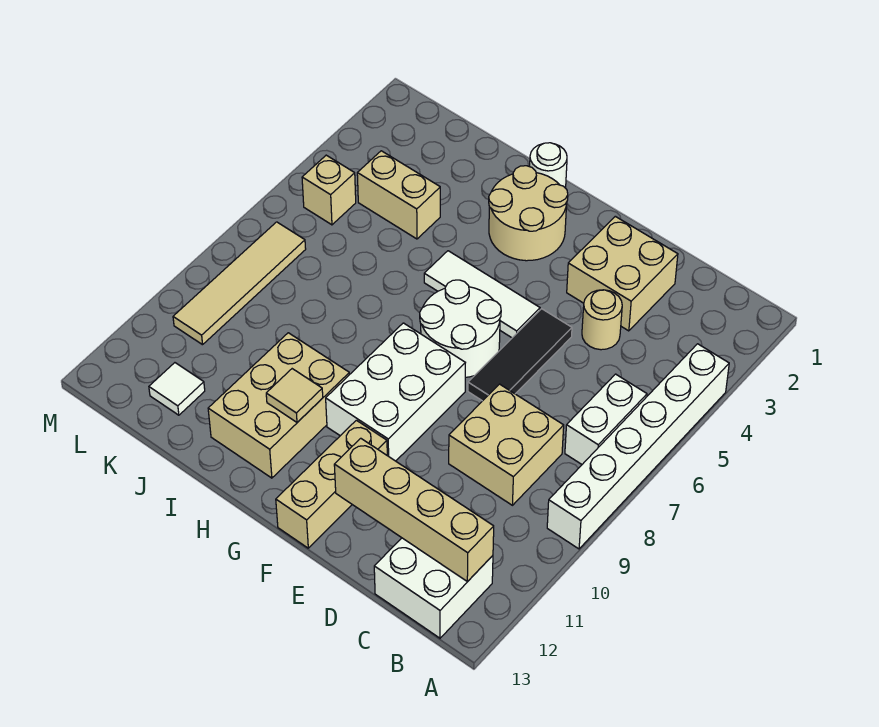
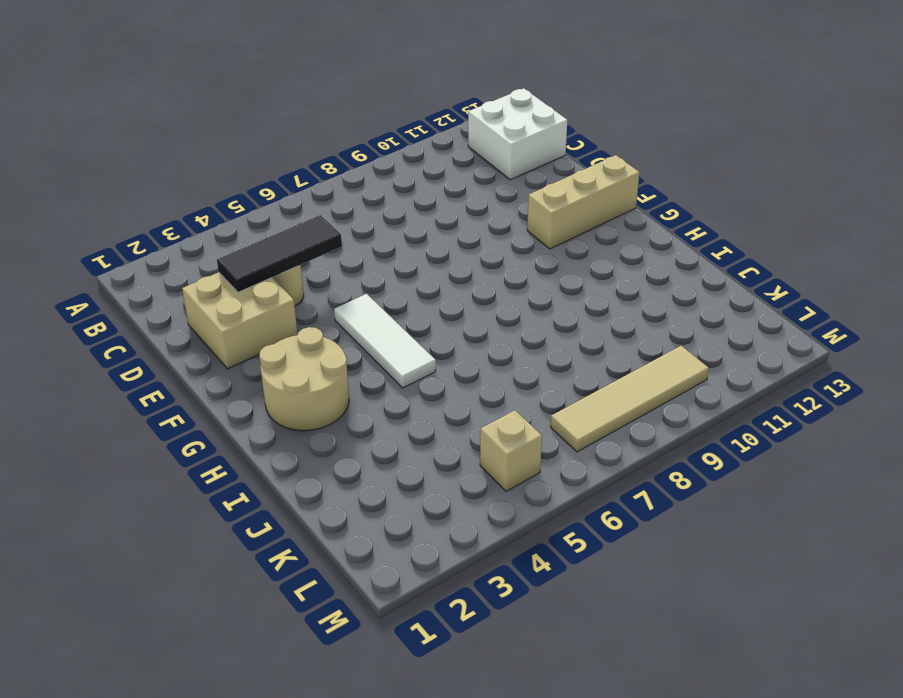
black 1x3 tile [217,215,342,292] -> black 1x3 tile moved to [468,309,572,401]
none -> white 1x6 brick [547,344,729,549]
none -> white 1x2 brick [565,374,647,464]
none -> tan 2x2 brick [449,384,564,505]

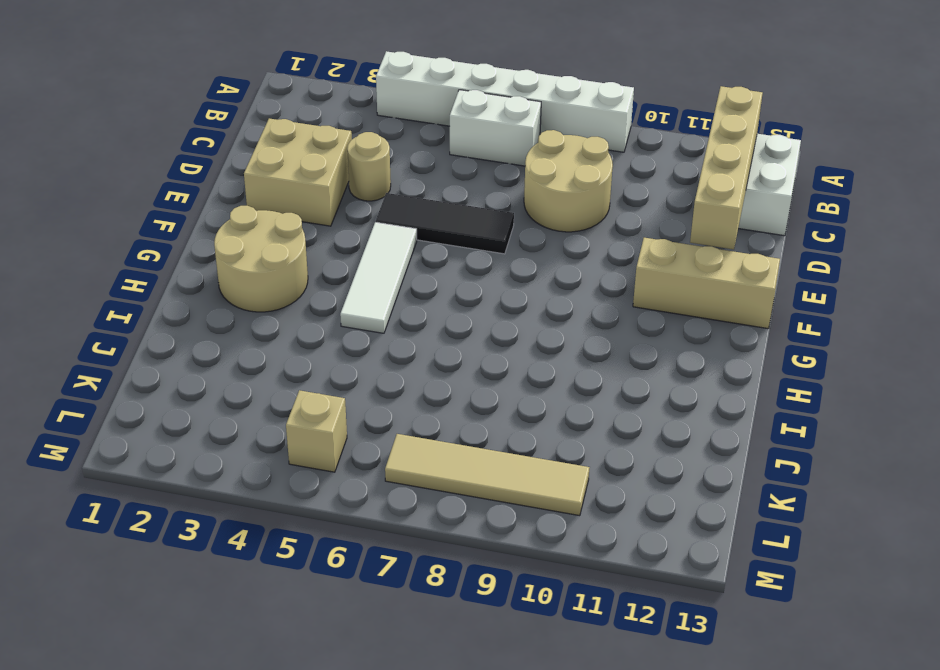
tan 2x2 round brick [524,130,613,232] -> tan 2x2 brick [449,384,564,505]
none -> white 2x2 round brick [420,280,501,377]
none -> white 2x3 brick [326,323,465,461]
none -> white 1x1 round brick [530,143,567,188]

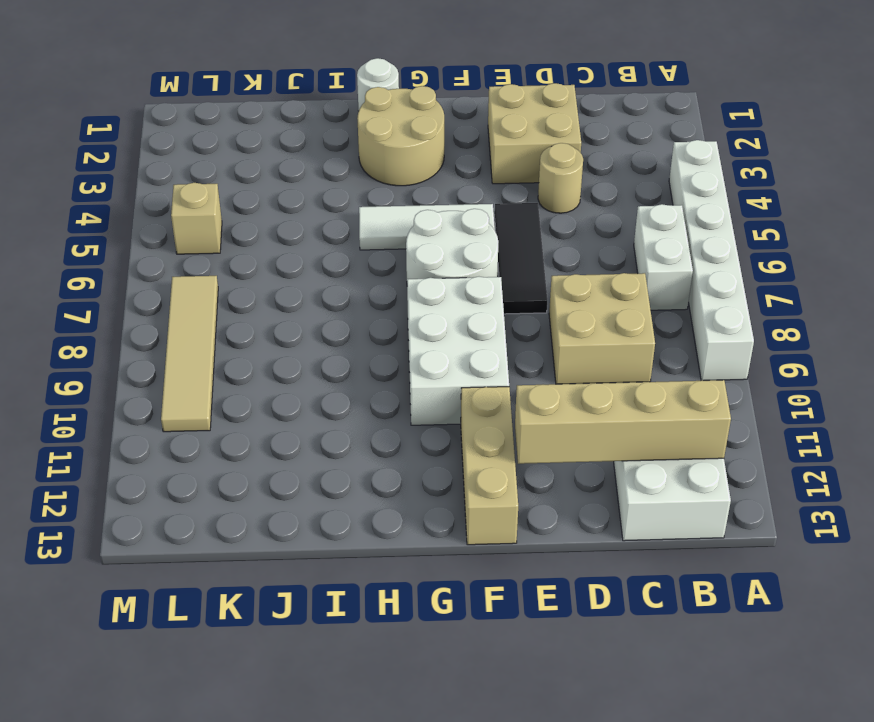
none -> tan 2x3 brick [208,333,350,478]
none -> tan 1x2 brick [357,151,440,239]
none -> white 1x1 tile [149,363,205,415]

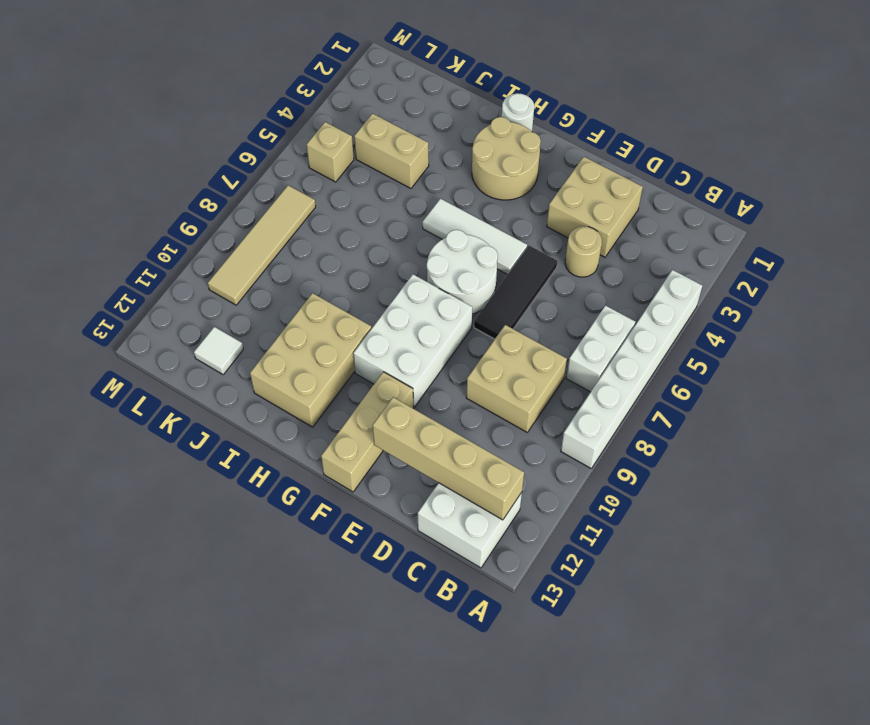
none -> tan 1x1 tile [266,369,323,422]

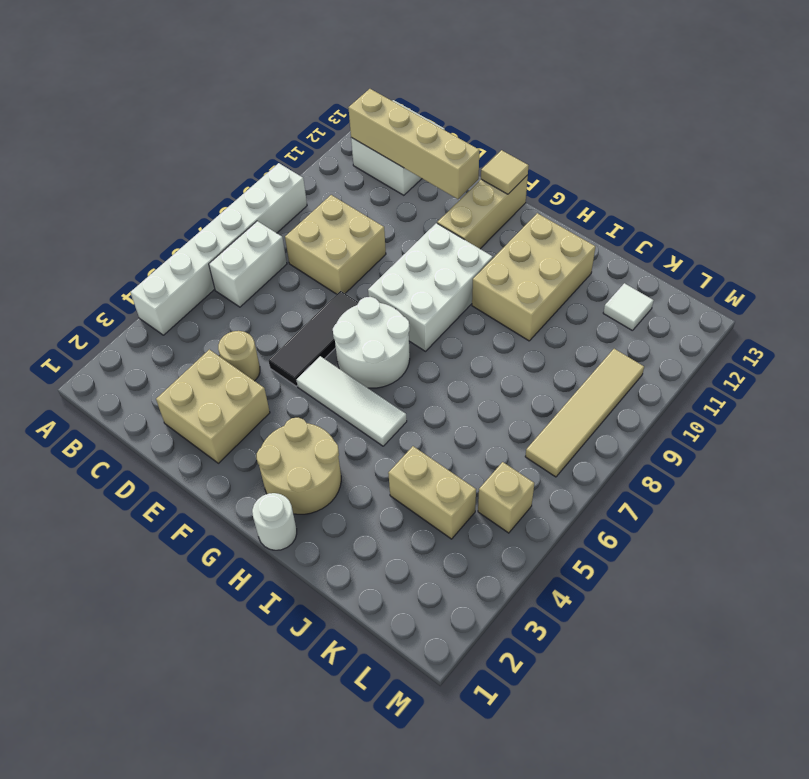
tan 1x1 tile [481,150,529,194] -> tan 1x1 tile moved to [266,369,323,422]

